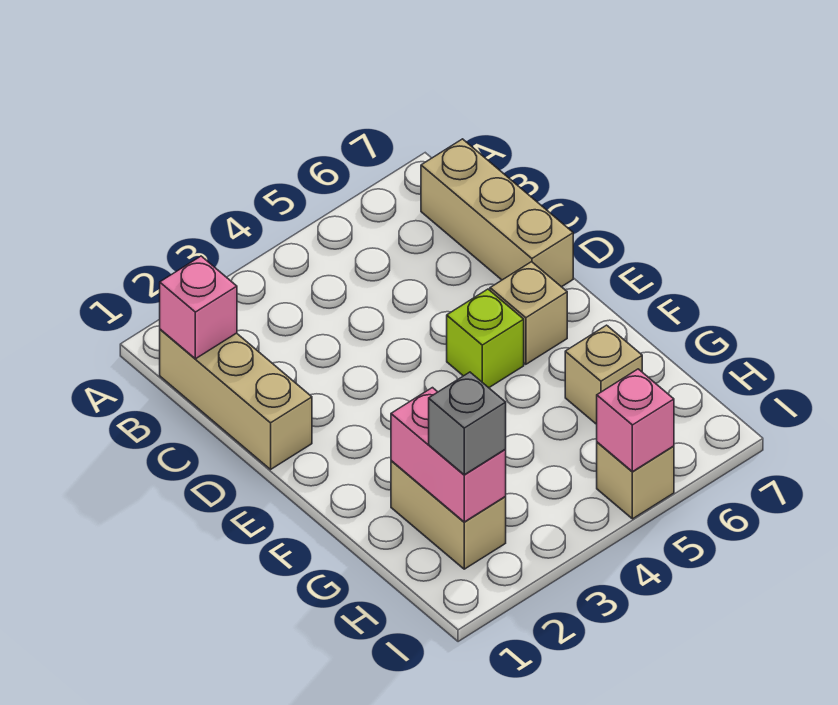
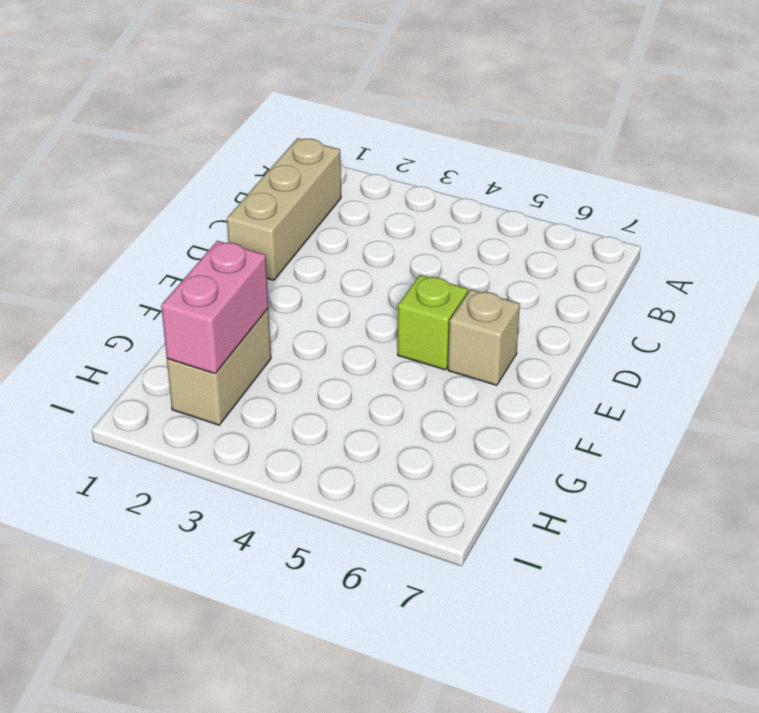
none -> tan 1x3 brick [421,139,573,287]
none -> tan 1x1 brick [565,325,642,424]

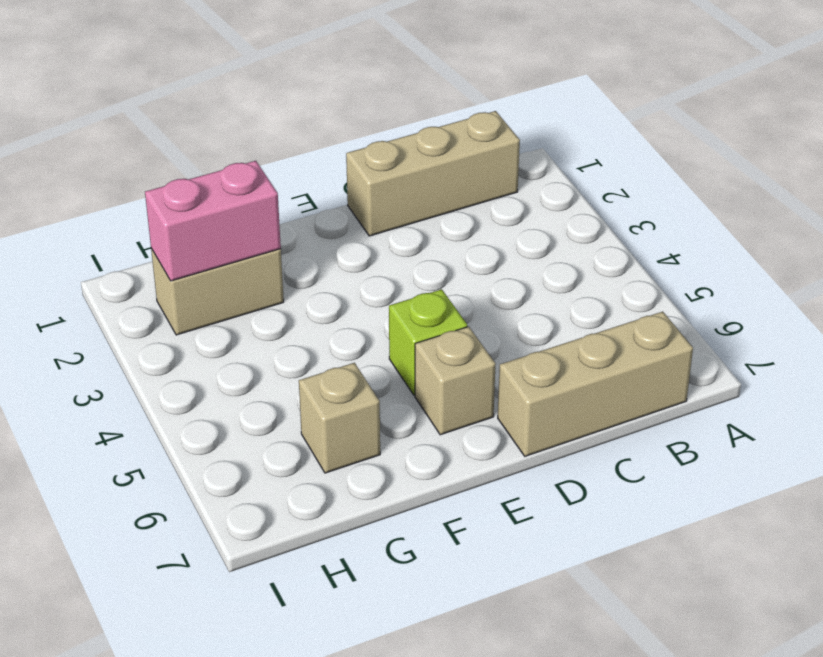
none -> tan 1x1 brick [597,442,674,519]
none -> pink 1x1 brick [160,256,237,359]

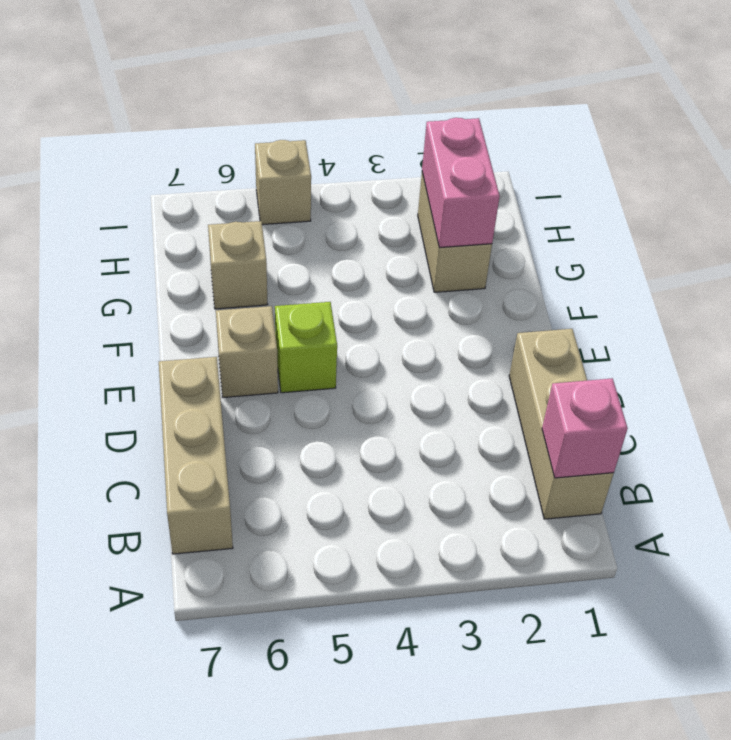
none -> pink 1x1 brick [597,369,674,472]
none -> grey 1x1 brick [429,372,506,475]

